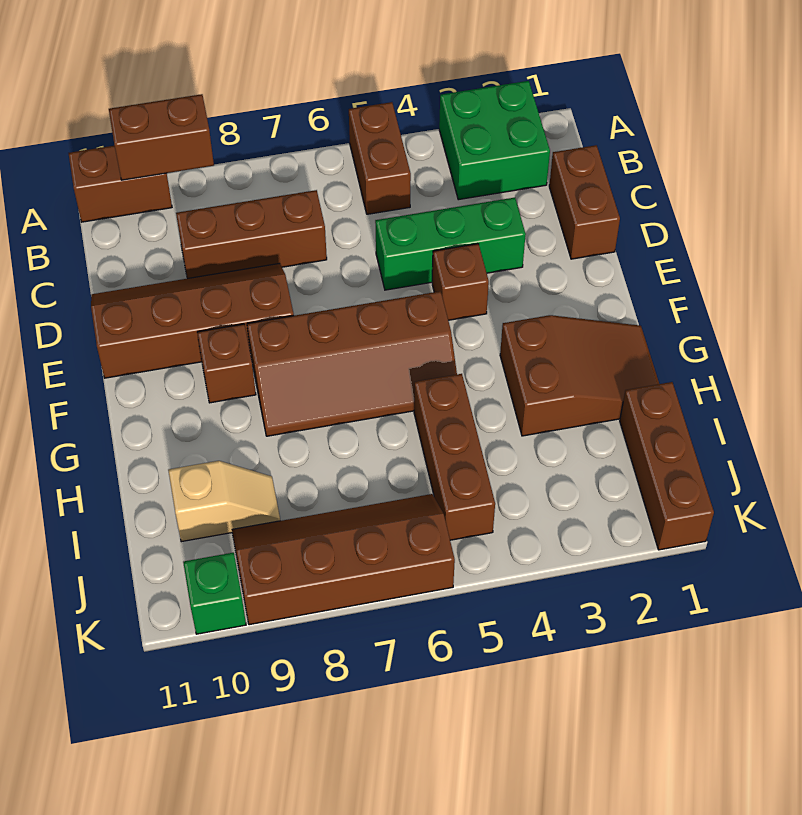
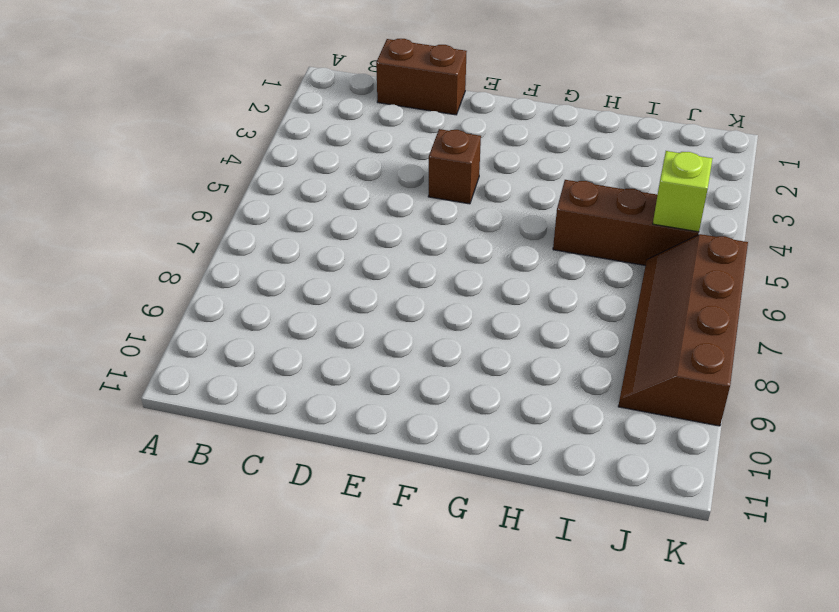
lime 1x1 brick [653,151,713,232] -> none
none -> green 2x2 brick [439,81,550,200]
none -> brown 1x2 brick [349,102,411,214]
none -> brown 1x2 brick [69,146,172,222]

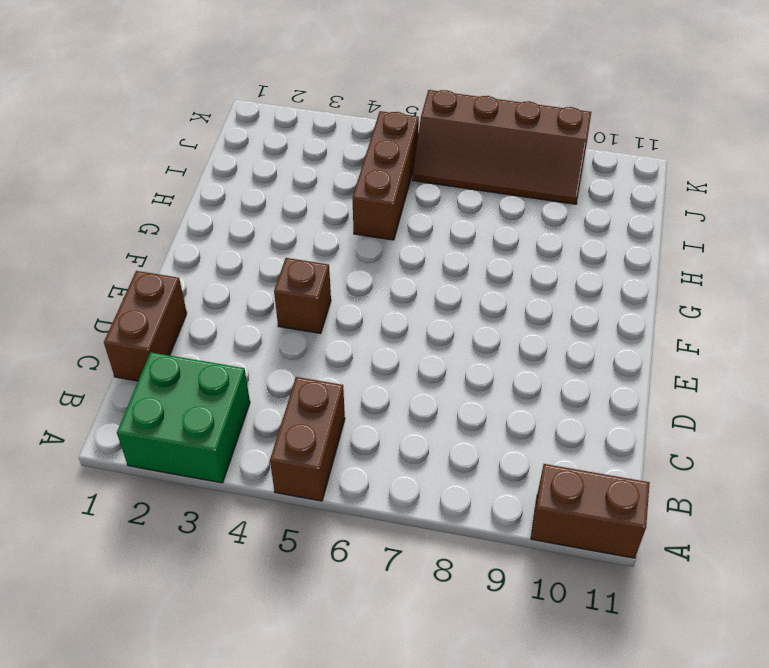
none -> brown 1x3 brick [176,190,327,279]
none -> green 1x3 brick [375,198,526,290]
none -> brown 2x4 slope [91,264,294,378]

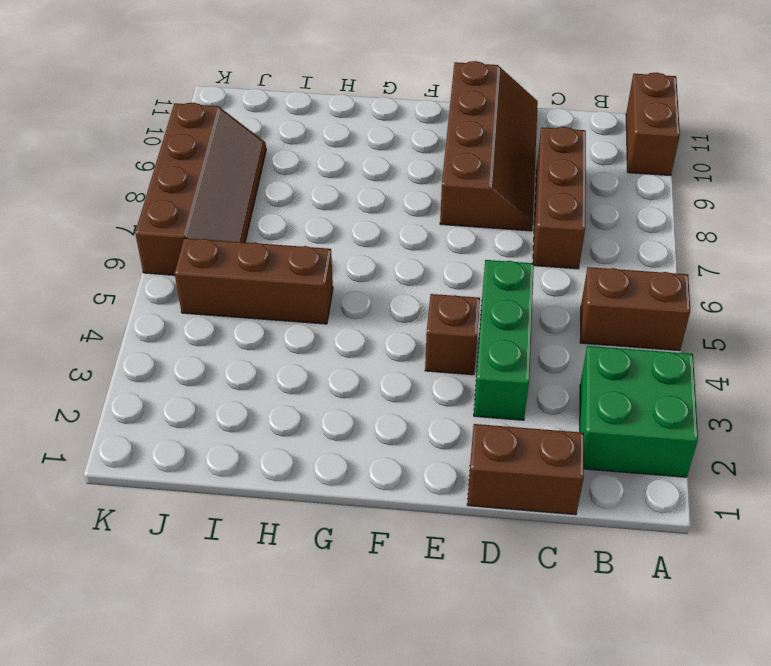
none -> brown 2x4 slope [247,291,457,436]
none -> brown 1x1 brick [197,324,256,403]
none -> brown 2x3 slope [500,315,659,436]

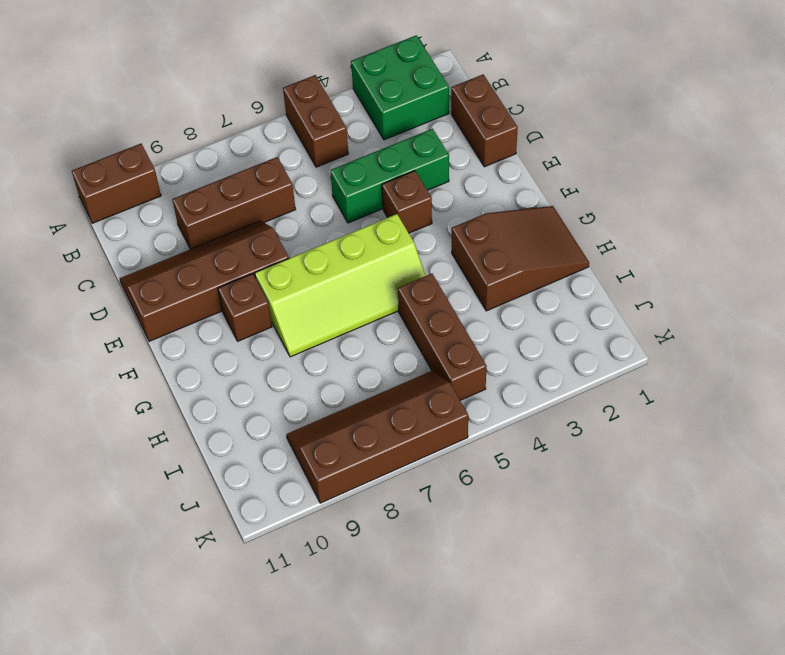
lime 2x4 slope [255,214,426,357] -> brown 2x4 slope [247,291,457,436]
none -> brown 1x3 brick [620,382,714,550]
none -> tan 1x2 slope [168,461,280,542]
none -> green 1x1 brick [183,553,246,634]

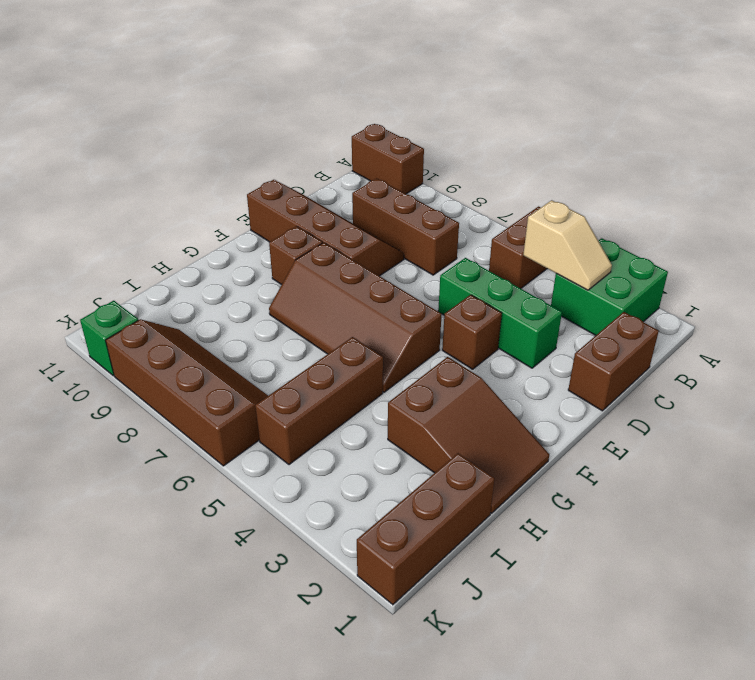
tan 1x2 slope [523,200,612,290] -> tan 1x2 slope moved to [168,461,280,542]
none -> brown 1x2 brick [109,94,214,180]

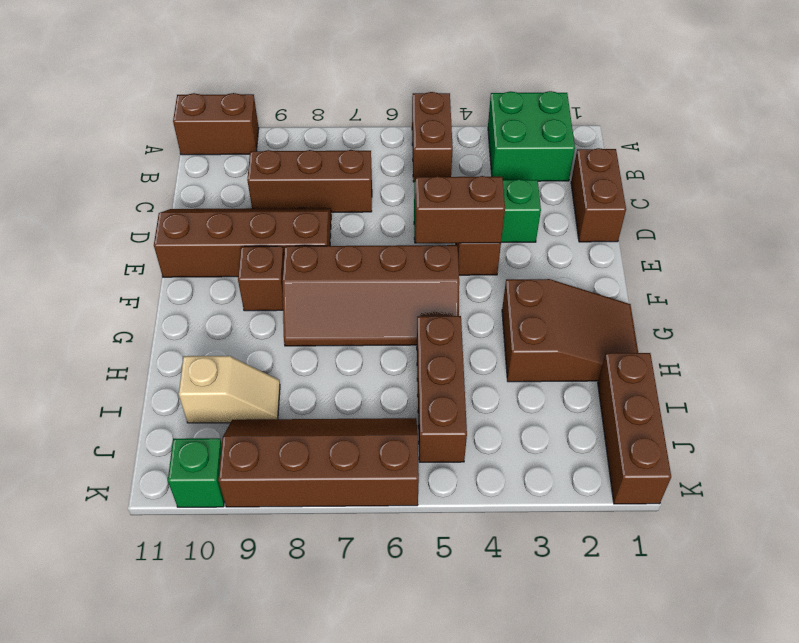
brown 1x2 brick [415,176,505,243] -> brown 1x2 brick moved to [109,94,214,180]

